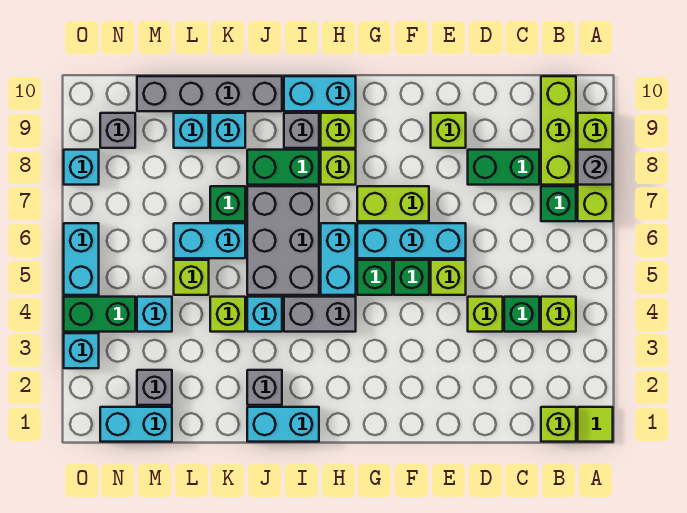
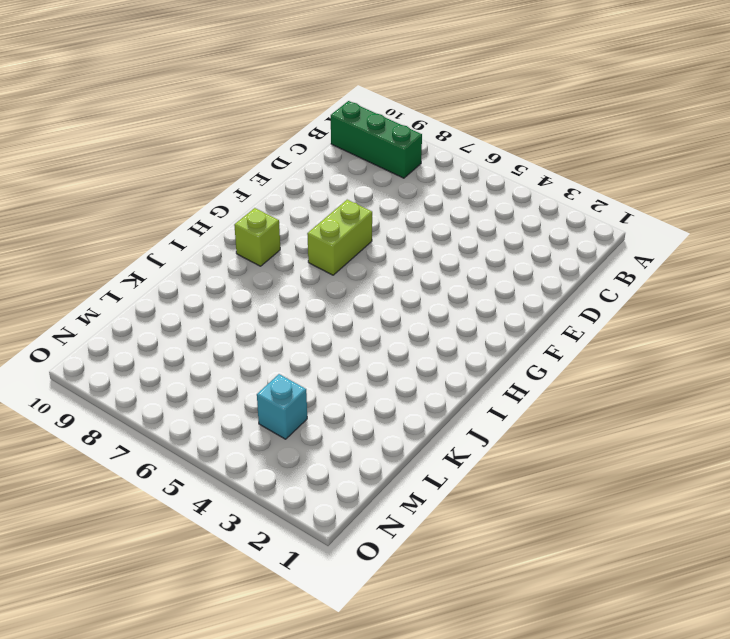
green 1x3 brick [331,101,422,178] -> lime 1x3 brick [541,76,576,185]
none -> lime 1x1 tile [578,407,613,442]
none -> lime 1x3 brick [578,113,613,221]
none -> lime 1x1 brick [541,407,576,442]
none -> lime 1x1 brick [541,297,576,332]

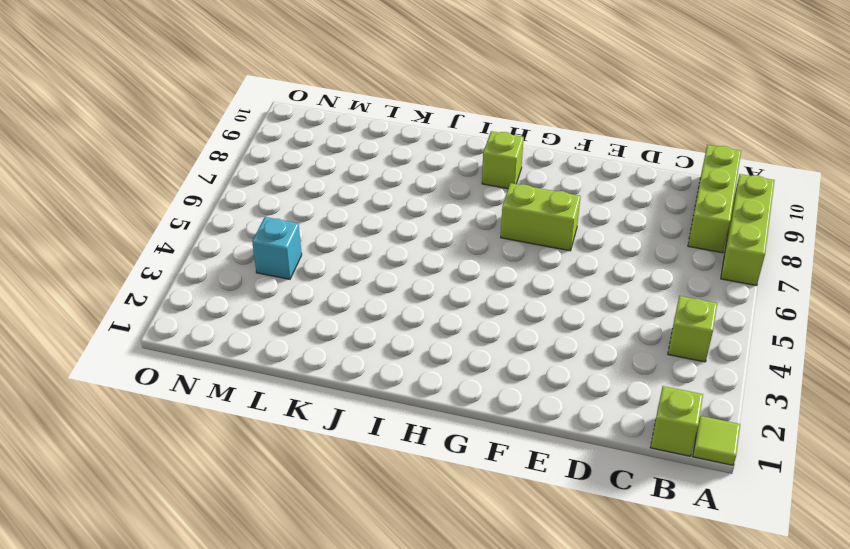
none -> green 1x1 brick [541,186,576,221]
none -> green 1x1 brick [504,297,539,332]
none -> green 1x2 brick [468,150,539,185]
none -> lime 1x1 brick [468,297,503,332]

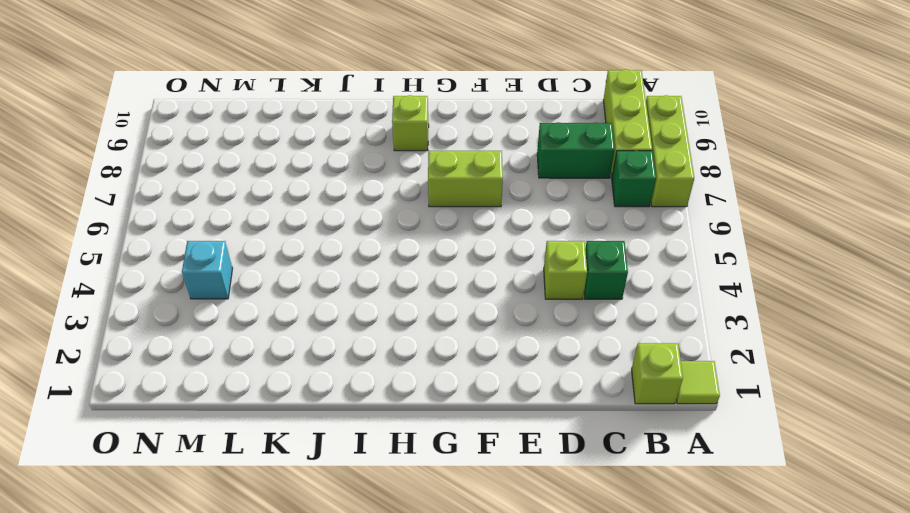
none -> lime 1x1 brick [541,297,576,332]
none -> lime 1x1 brick [431,260,466,295]
none -> cyan 1x3 brick [357,223,466,258]
none -> lime 1x1 brick [431,113,466,148]

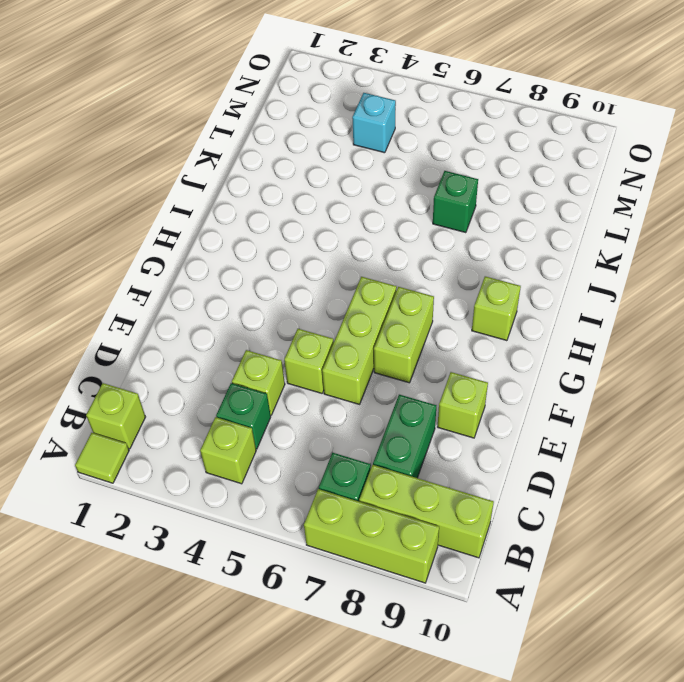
lime 1x3 brick [322,277,397,404] -> cyan 1x3 brick [357,223,466,258]
none -> green 1x1 brick [394,260,429,295]
none -> green 1x1 brick [357,260,392,295]
none -> grey 1x2 brick [284,297,356,332]
none -> cyan 1x2 brick [321,223,356,295]

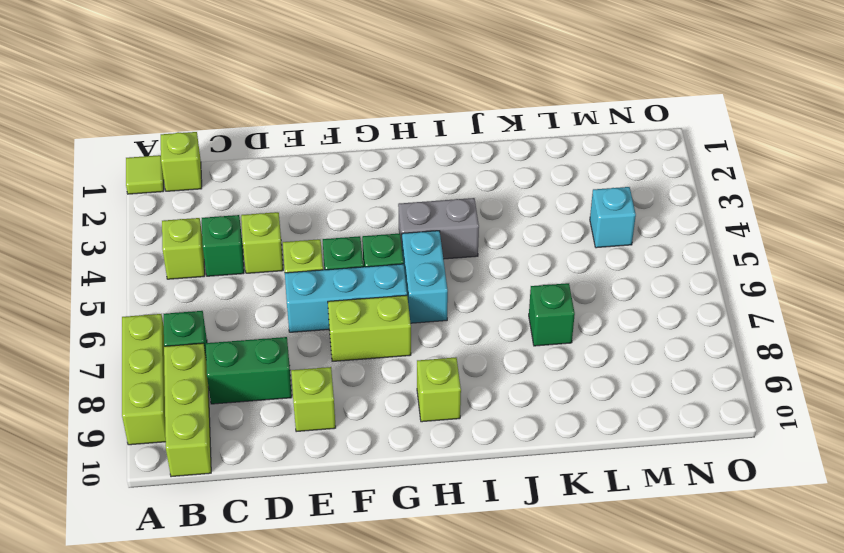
none -> lime 1x1 brick [321,150,356,185]
none -> cyan 1x2 brick [284,76,356,111]
none -> cyan 1x2 brick [247,407,319,442]
none -> grey 2x3 brick [247,186,319,295]

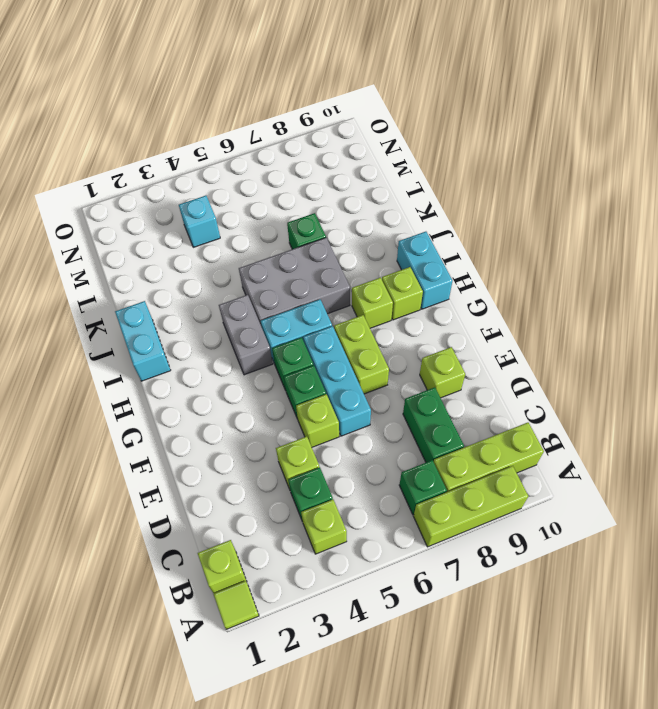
none -> green 1x2 brick [247,150,319,185]
none -> grey 1x1 brick [284,113,319,148]
none -> grey 1x1 brick [247,370,282,405]
none -> cyan 1x1 brick [247,297,282,332]

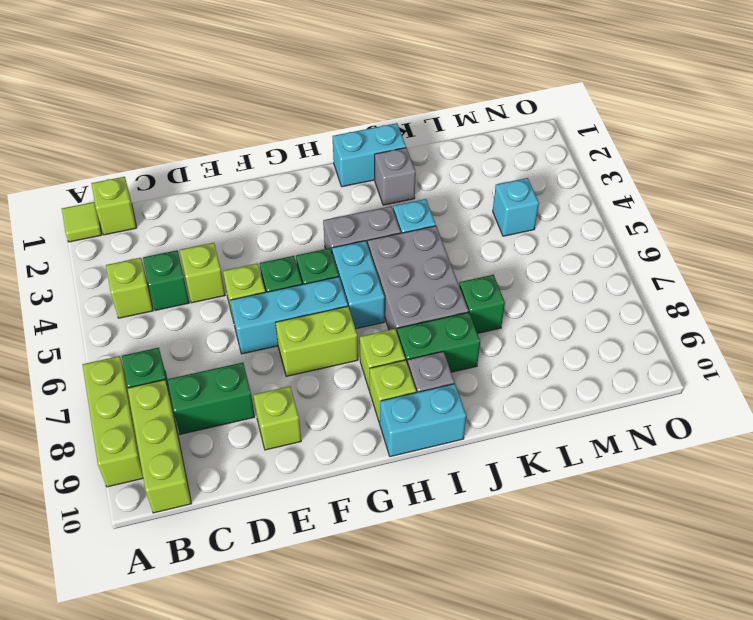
none -> grey 1x4 brick [137,76,282,111]
none -> lime 1x1 brick [210,297,245,332]
none -> cyan 1x2 brick [174,223,245,258]
none -> cyan 1x1 brick [210,113,245,148]

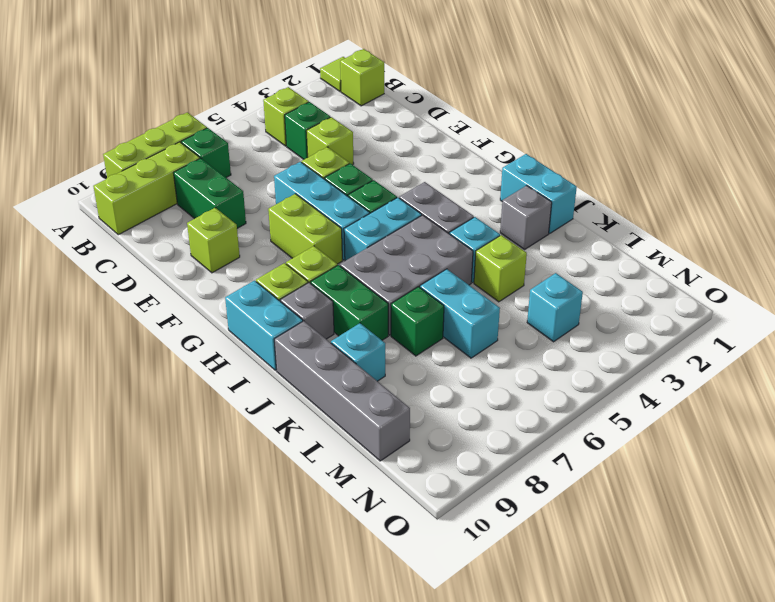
none -> lime 1x1 brick [174,260,209,295]
none -> cyan 1x1 brick [174,113,209,148]
none -> cyan 1x2 brick [100,407,172,442]
none -> grey 1x1 brick [137,370,172,405]

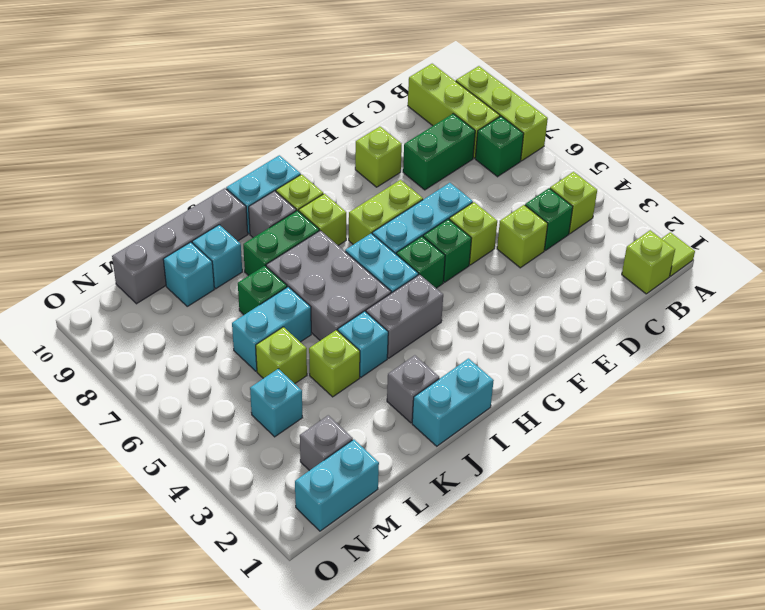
none -> green 1x2 brick [64,297,135,332]
none -> grey 1x1 brick [100,113,135,148]
none -> cyan 1x1 brick [64,333,99,368]
none -> cyan 1x2 brick [64,223,99,295]

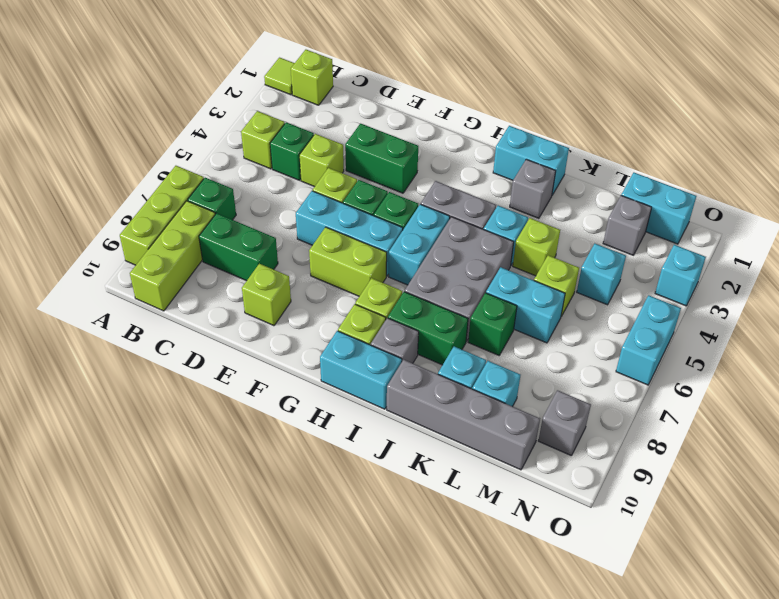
green 1x2 brick [345,124,418,193] -> green 1x2 brick moved to [64,297,135,332]
none -> cyan 1x1 brick [64,150,99,185]
none -> grey 1x1 brick [578,150,613,185]

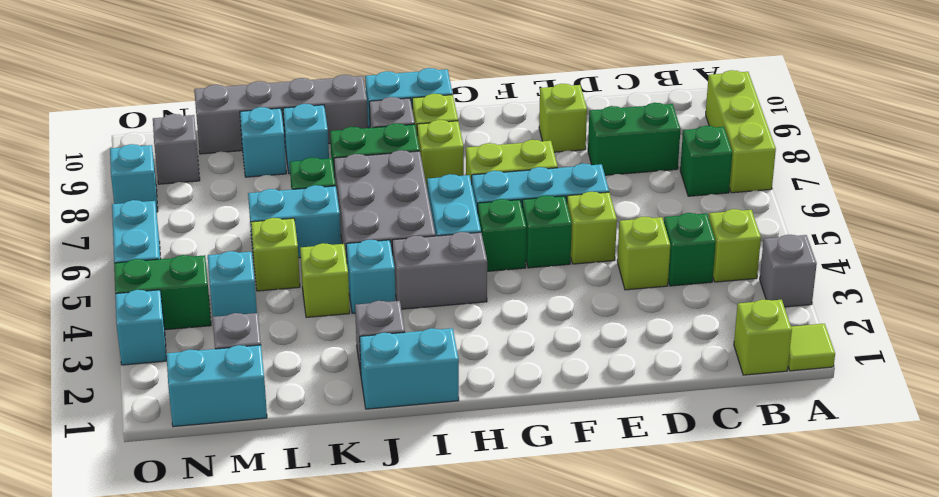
grey 1x1 brick [760,235,817,307] -> grey 1x1 brick moved to [578,150,613,185]
none -> lime 1x3 brick [541,76,576,185]

